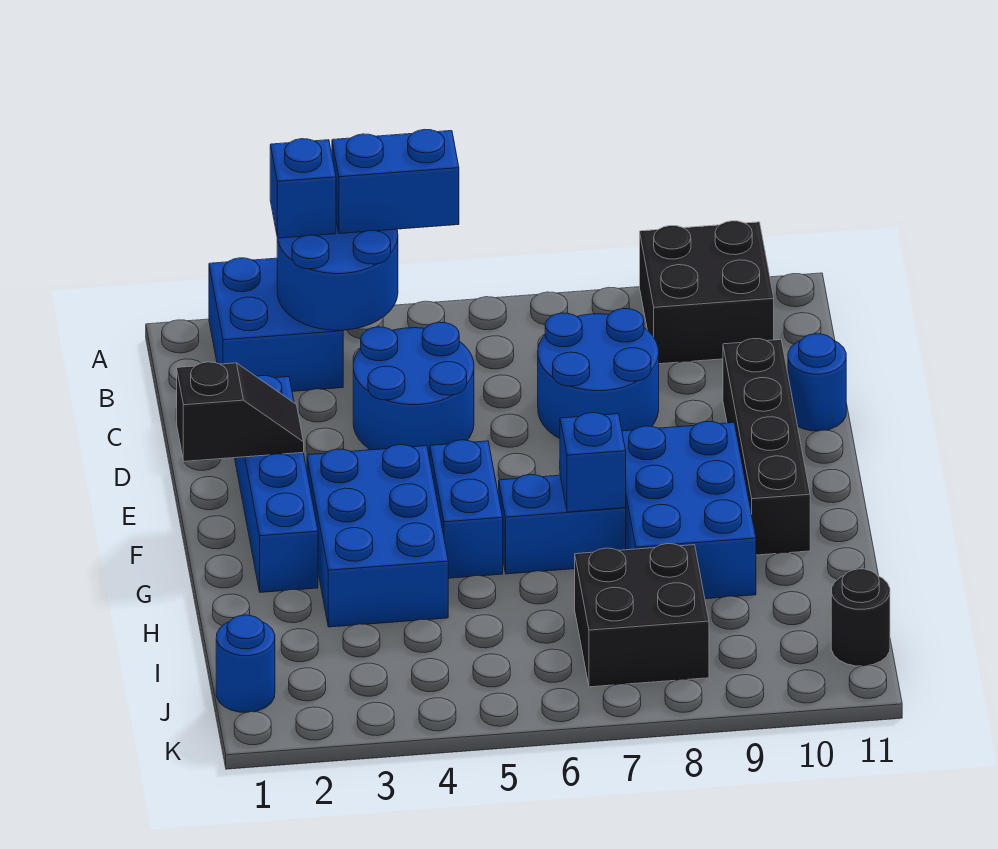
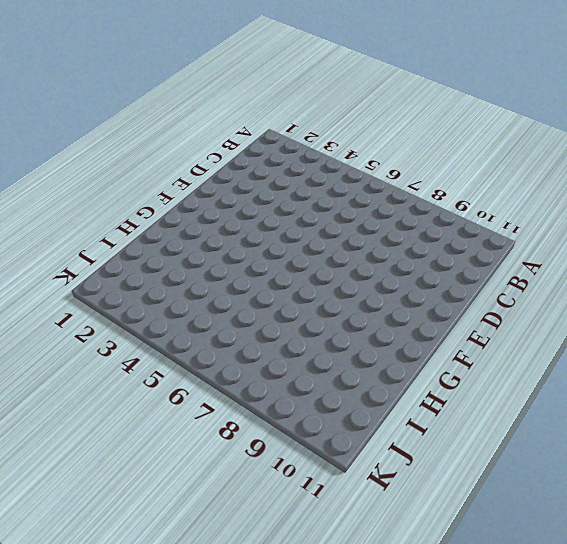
none -> blue 2x2 brick [209,258,343,391]
none -> black 2x2 brick [640,221,774,364]
none -> blue 2x2 round brick [353,322,474,460]

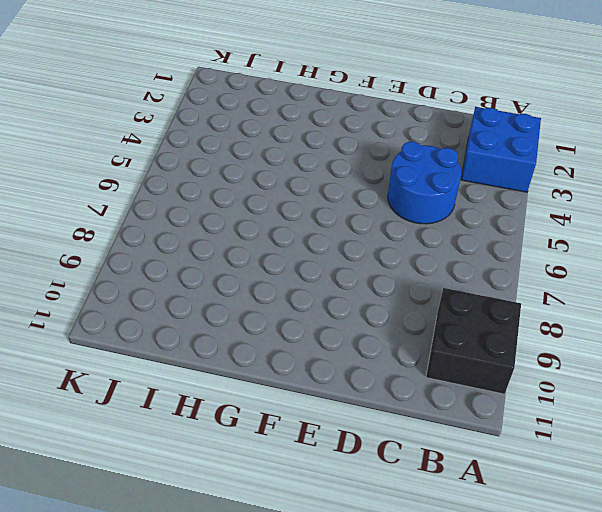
none -> blue 2x2 round brick [538,309,659,439]
none -> blue 1x4 brick [235,376,318,592]
none -> black 1x4 brick [723,338,810,555]

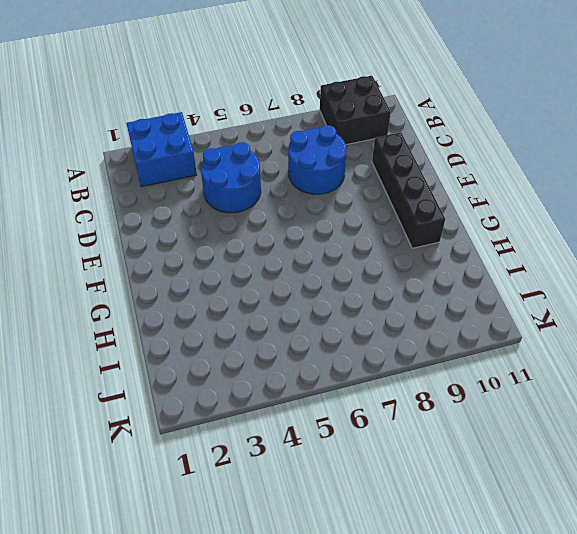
none -> blue 1x4 brick [235,376,318,592]
none -> blue 1x1 round brick [788,334,846,431]
none -> blue 2x3 brick [307,445,448,627]

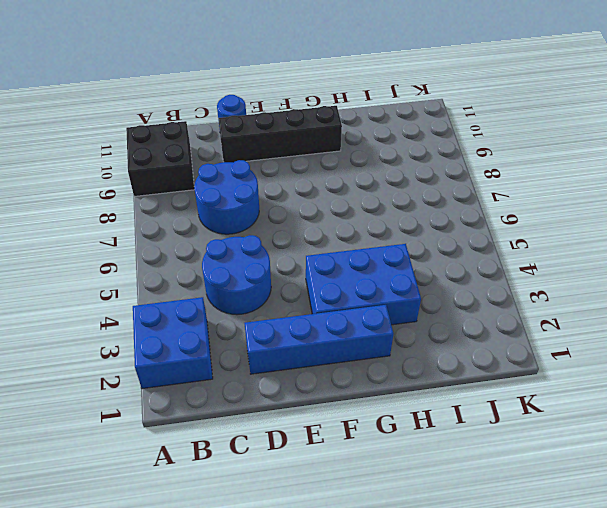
none -> blue 1x2 brick [430,440,503,578]
none -> blue 2x3 brick [622,421,756,599]
none -> blue 1x2 brick [499,475,626,574]

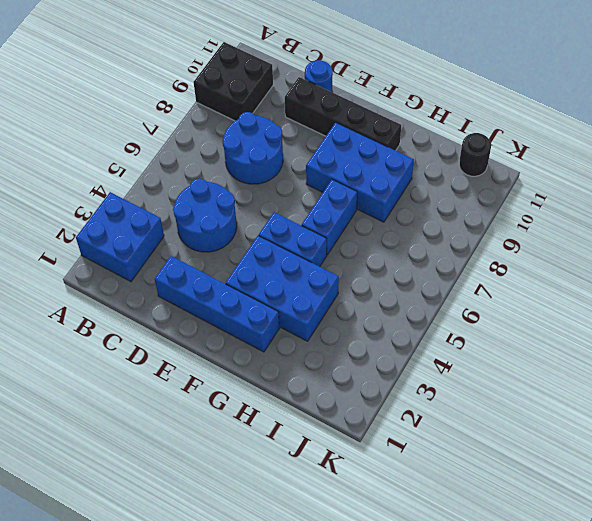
none -> black 2x2 brick [575,544,709,687]
none -> blue 1x1 round brick [216,615,275,712]
none -> blue 2x2 round brick [277,221,398,330]

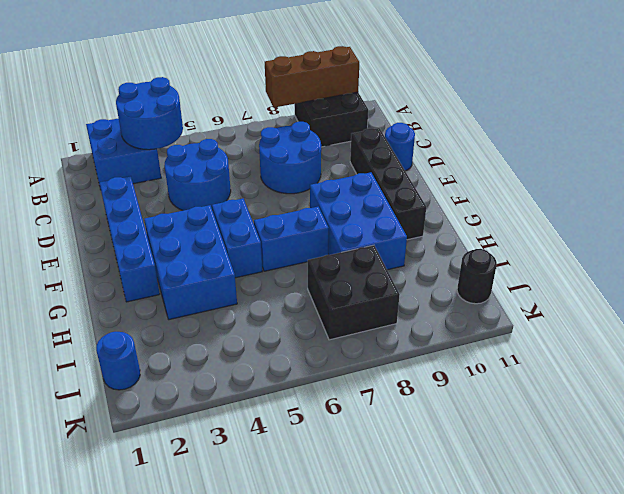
brown 1x3 brick [265,46,359,108] -> none
none -> black 1x2 slope [177,362,304,461]
none -> blue 1x1 brick [560,413,626,512]
none -> blue 1x1 brick [270,139,336,238]

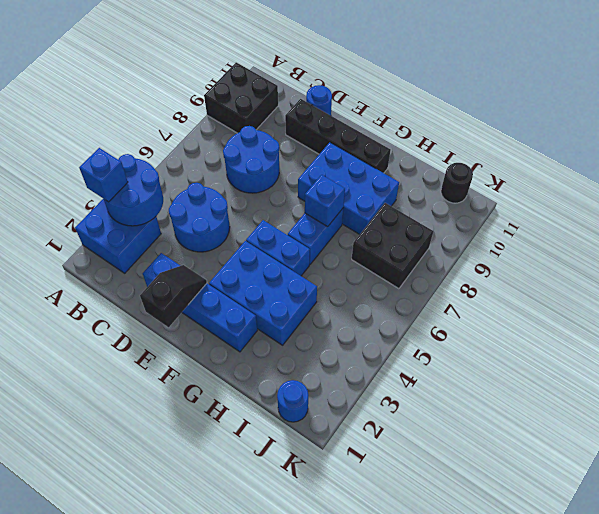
none -> blue 1x2 brick [332,130,459,234]

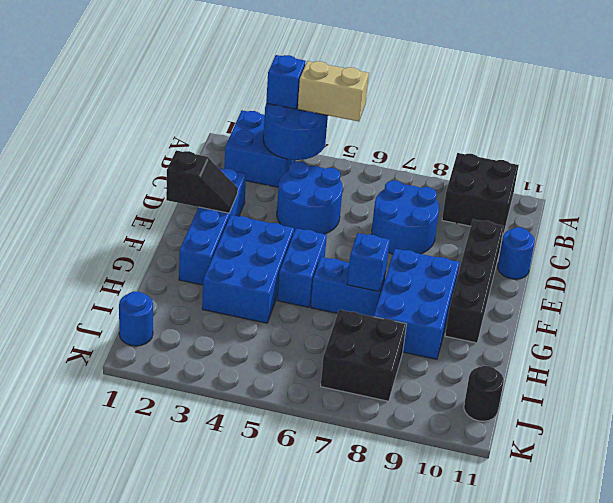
tan 1x2 brick [298,61,369,121] -> blue 1x2 brick [332,130,459,234]

